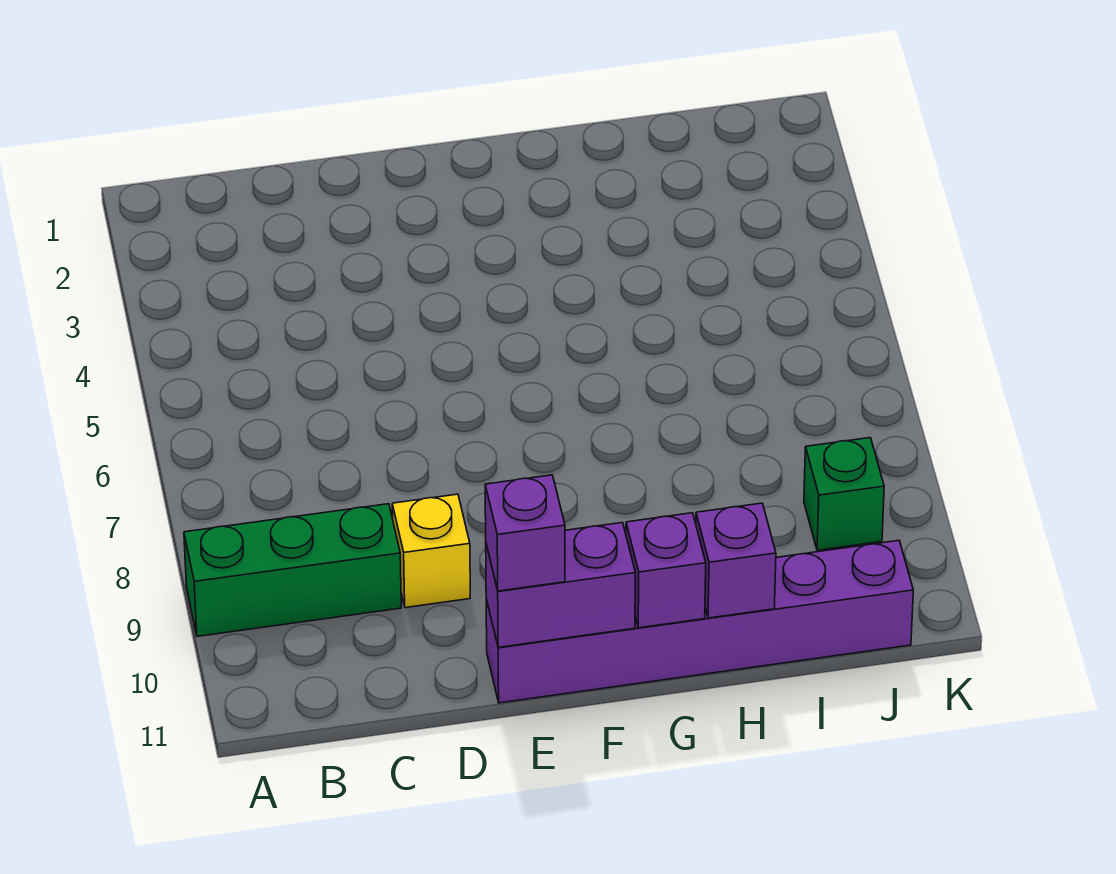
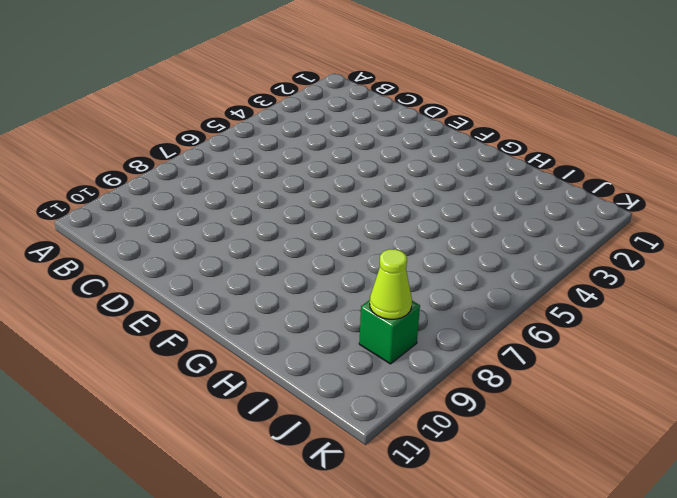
lime 1x1 cone [370,249,412,319] -> none
none -> green 1x3 brick [184,504,401,636]
none -> yellow 1x1 brick [392,494,470,608]

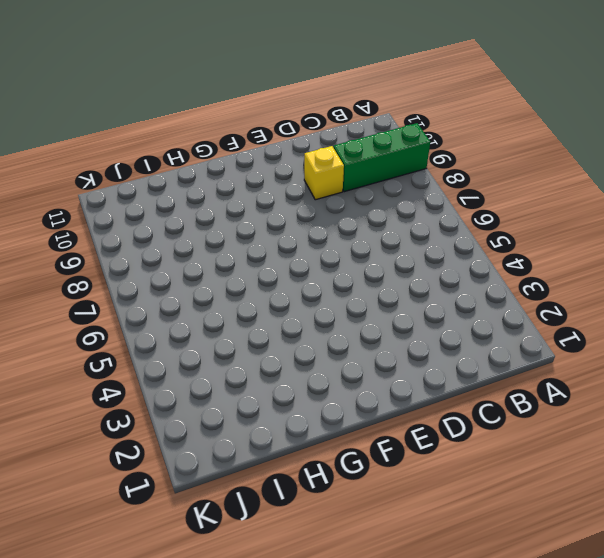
none -> purple 1x6 brick [486,540,913,703]
none -> green 1x1 brick [804,438,884,550]

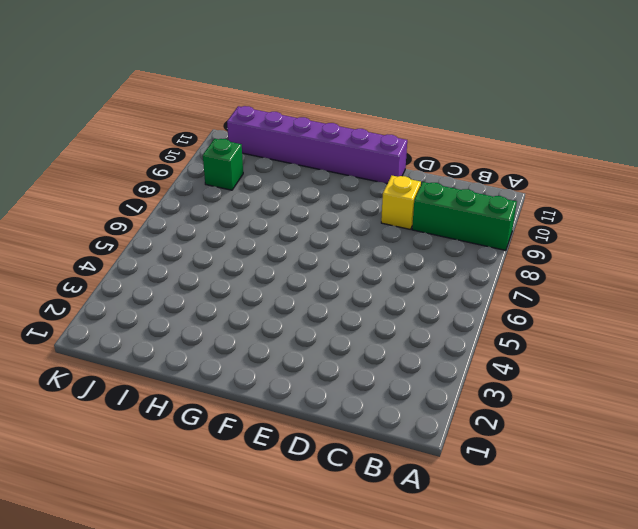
none -> purple 1x2 brick [486,523,635,647]
none -> purple 1x1 brick [626,513,706,628]

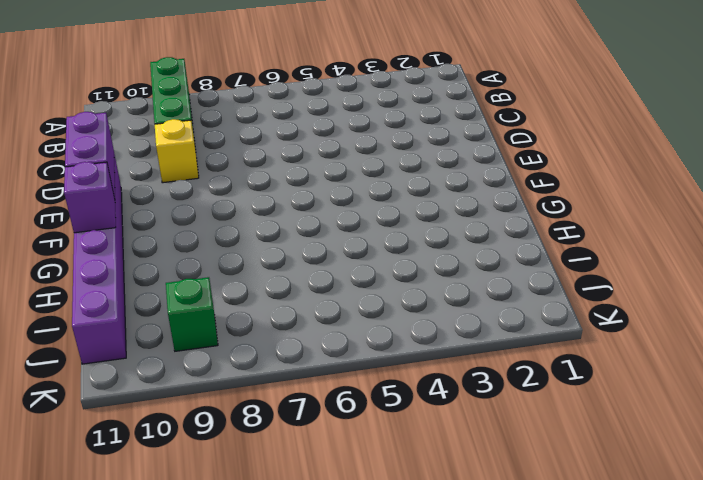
none -> purple 1x1 brick [696,503,776,618]
none -> purple 1x1 brick [485,475,565,591]

